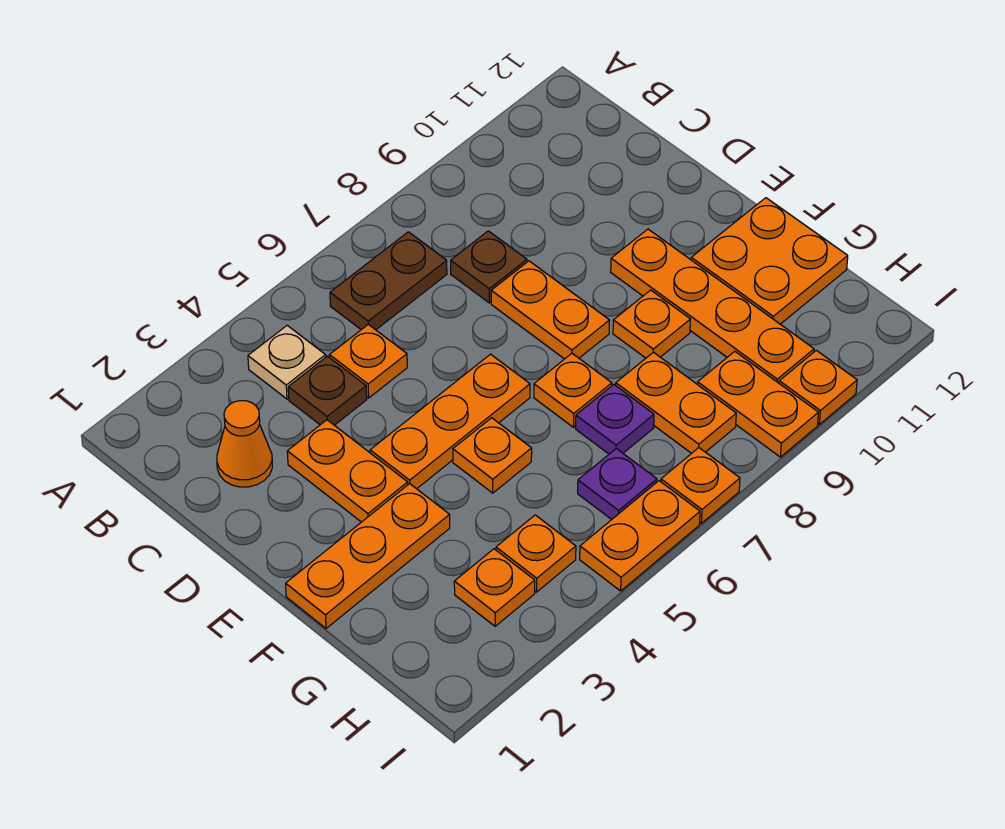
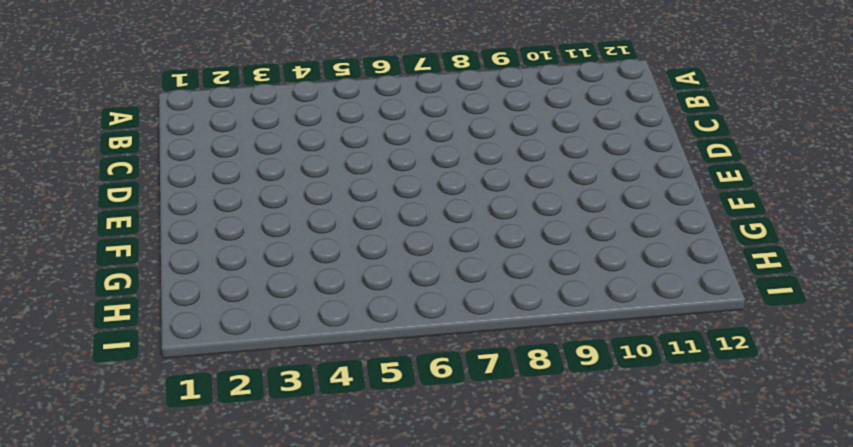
none -> tan 1x1 plate [248,326,326,399]
none -> brown 1x2 plate [330,232,447,330]
none -> orange 1x1 cone [217,401,272,487]

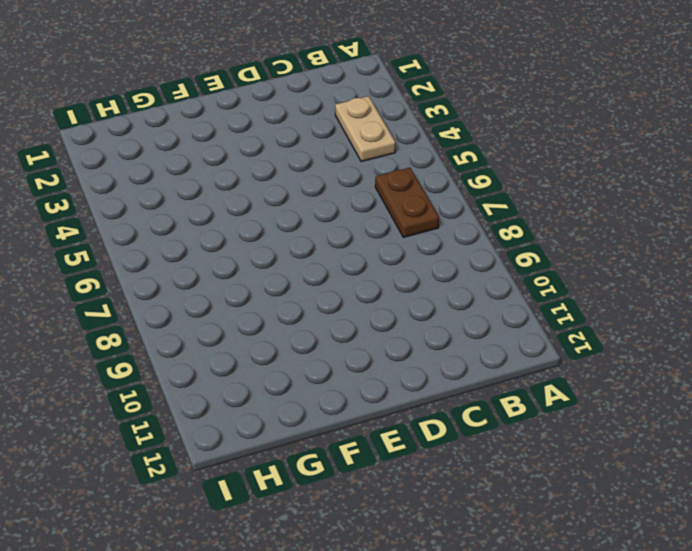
tan 1x2 plate [335,96,395,162] -> tan 1x1 plate [248,326,326,399]
none -> orange 1x1 cone [217,401,272,487]
none -> brown 1x1 plate [288,356,367,425]
none -> orange 1x1 plate [329,324,407,398]

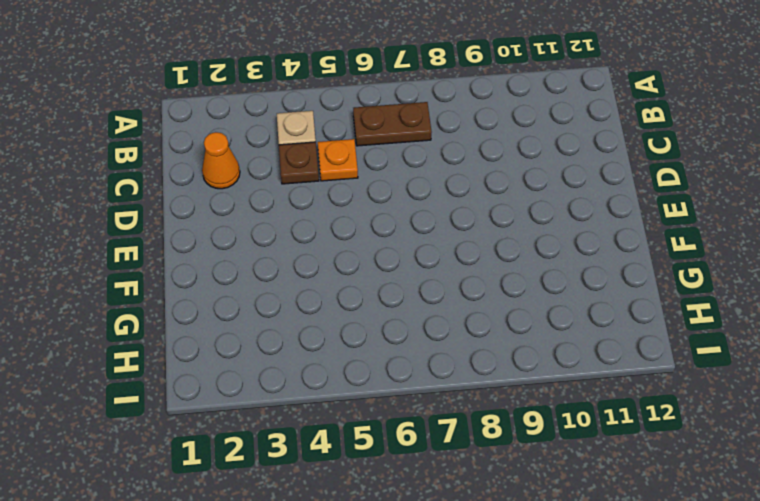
none -> brown 1x1 plate [451,231,527,303]
none -> orange 1x2 plate [287,420,408,522]
none -> orange 1x2 plate [491,261,610,359]

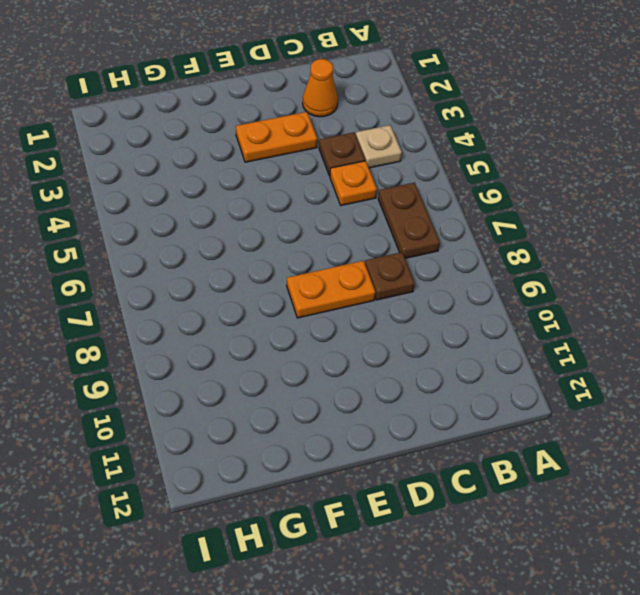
none -> orange 1x3 plate [370,354,530,489]
none -> orange 1x4 plate [611,229,814,383]
none -> orange 1x3 plate [286,484,450,628]

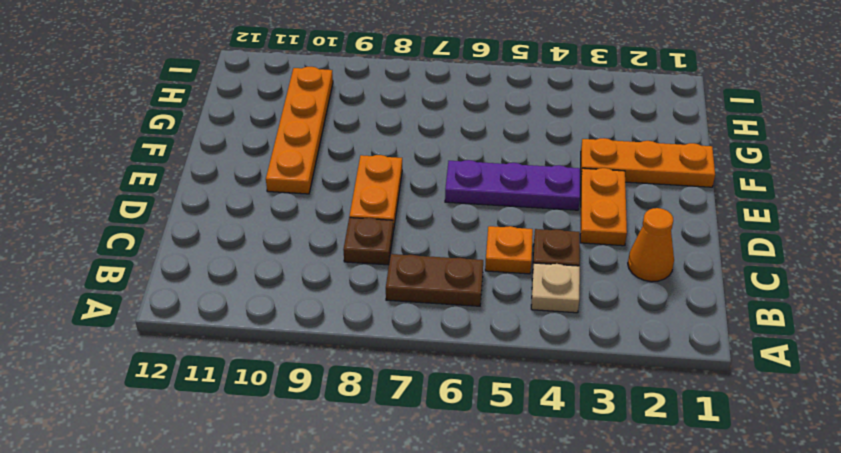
purple 1x3 plate [445,160,580,210] -> orange 1x3 plate [370,354,530,489]
none -> orange 1x1 plate [453,418,532,493]
none -> orange 1x1 plate [534,354,612,427]
none -> orange 1x1 plate [613,290,691,358]

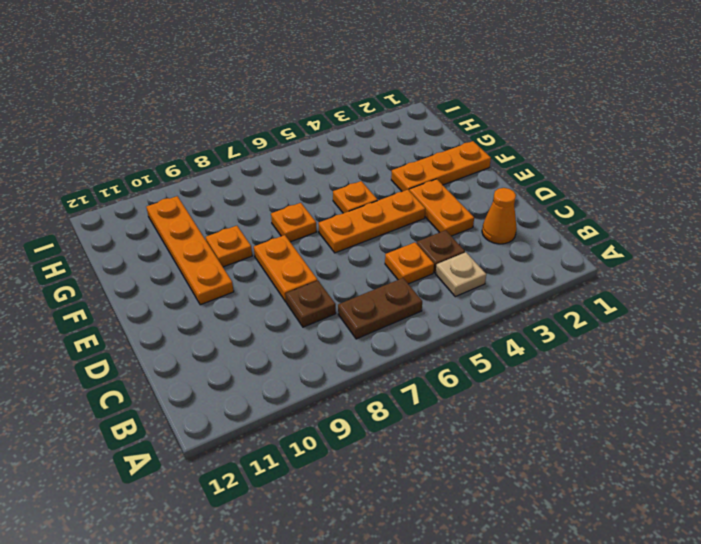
none -> orange 2x2 plate [691,198,848,324]
none -> purple 1x1 plate [576,385,654,454]
none -> orange 1x2 plate [616,352,736,453]

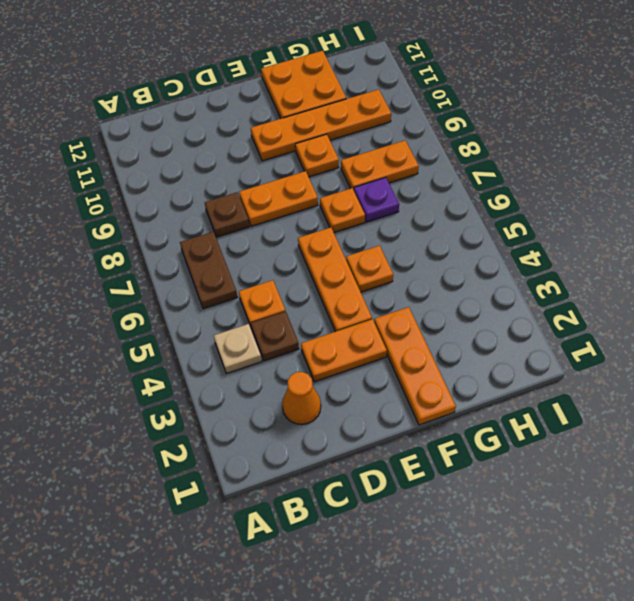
none -> orange 1x1 plate [454,549,535,626]
none -> orange 1x1 plate [496,515,576,592]
none -> purple 1x1 plate [578,449,657,520]

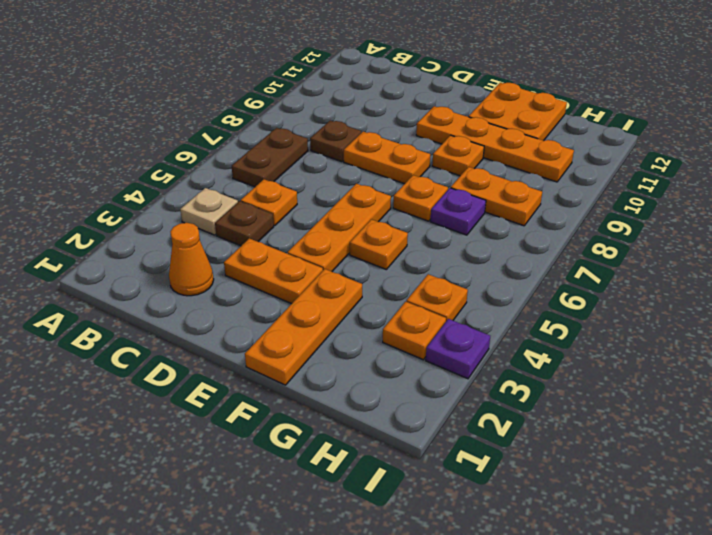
purple 1x1 plate [426,319,490,379] -> purple 1x1 plate moved to [578,449,657,520]
none -> orange 1x2 plate [697,352,819,457]
none -> orange 1x2 plate [580,481,700,591]
none -> orange 1x1 plate [661,448,740,523]

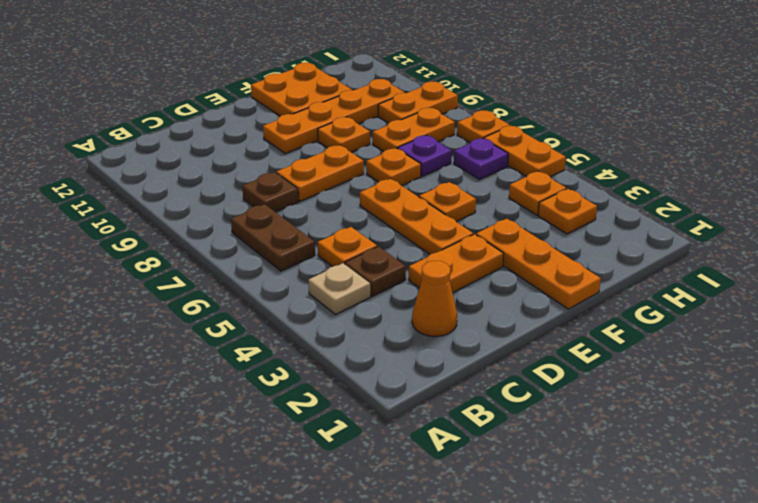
none -> orange 1x1 plate [779,350,857,424]

